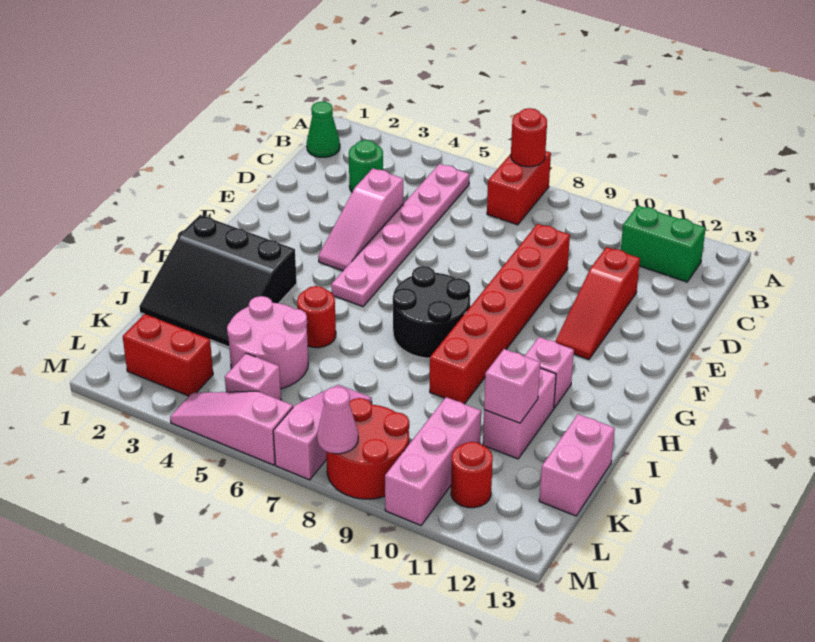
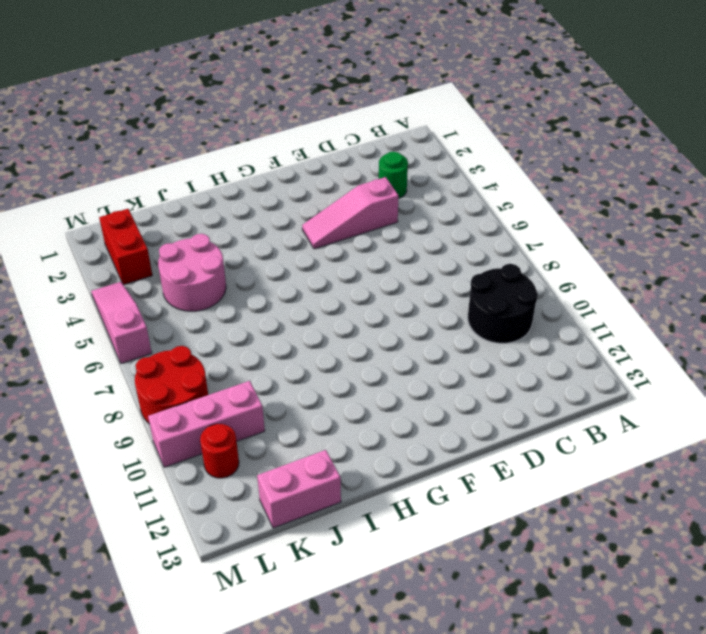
black 2x2 round brick [468,264,538,343] -> black 2x2 round brick moved to [393,266,470,358]
none -> red 1x2 brick [487,151,551,225]
none -> green 1x1 cone [307,102,340,157]
none -> pink 1x6 plate [331,164,469,307]

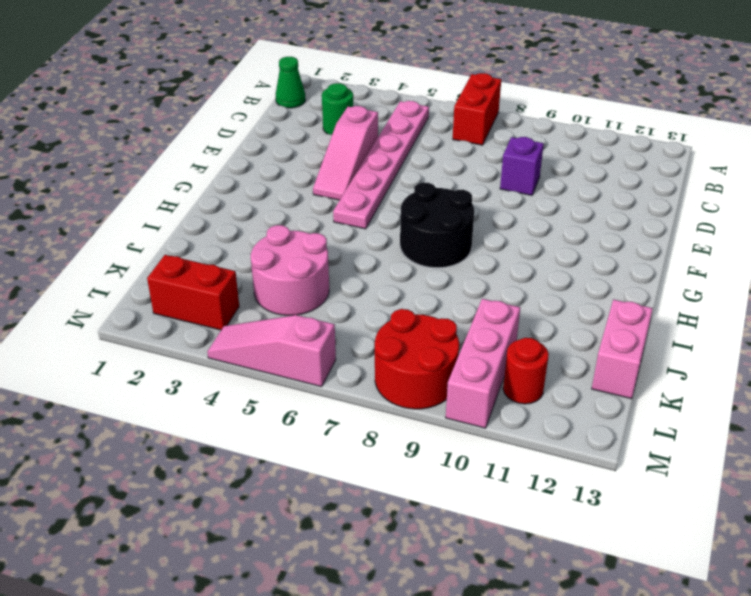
purple 1x1 brick [500,137,544,195] -> red 1x6 brick [430,224,570,404]
none -> green 1x2 brick [621,206,706,282]
none -> red 1x3 slope [555,247,640,360]
none -> black 3x3 slope [139,215,297,347]

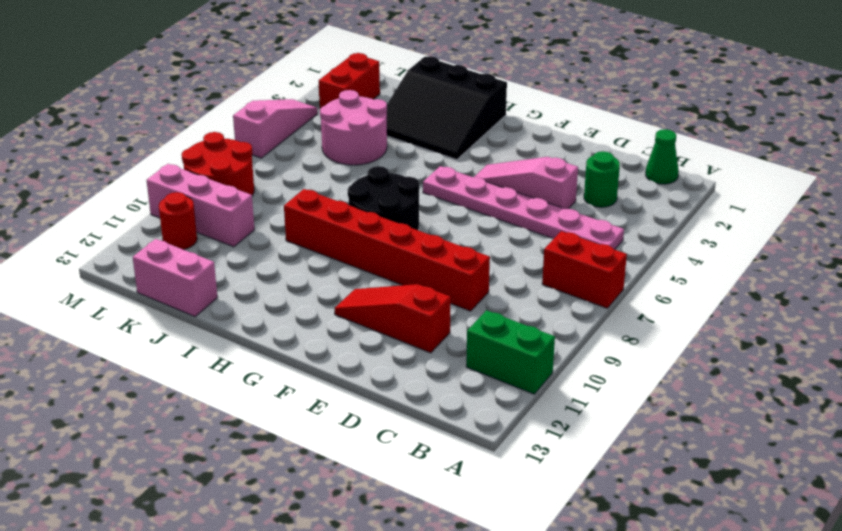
green 1x2 brick [466,310,555,394] -> green 1x2 brick turned to [621,206,706,282]
black 3x3 slope [387,56,507,160] -> black 3x3 slope turned to [139,215,297,347]
none -> pink 1x1 brick [525,337,574,408]
none -> red 1x1 round brick [297,286,336,348]
none -> pink 1x2 brick [483,368,556,459]

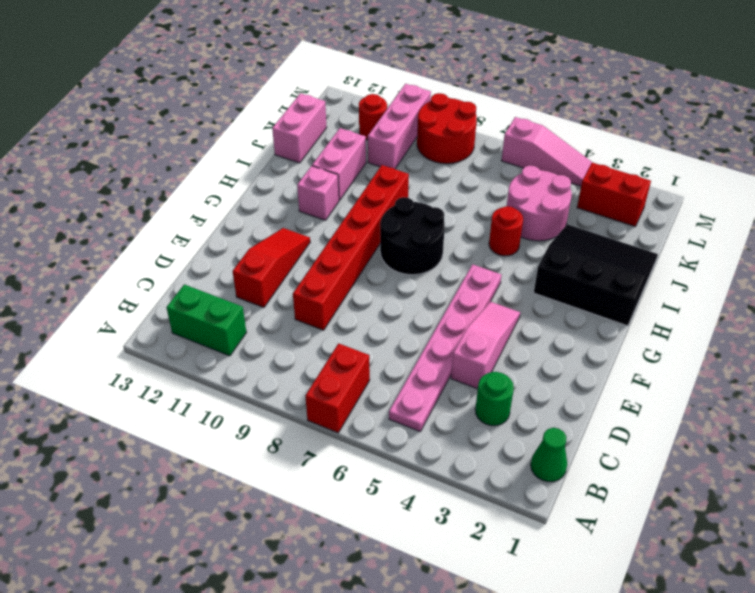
none -> pink 1x3 slope [273,385,372,480]
none -> pink 1x1 brick [225,353,281,400]
none -> red 1x1 round brick [511,108,547,167]

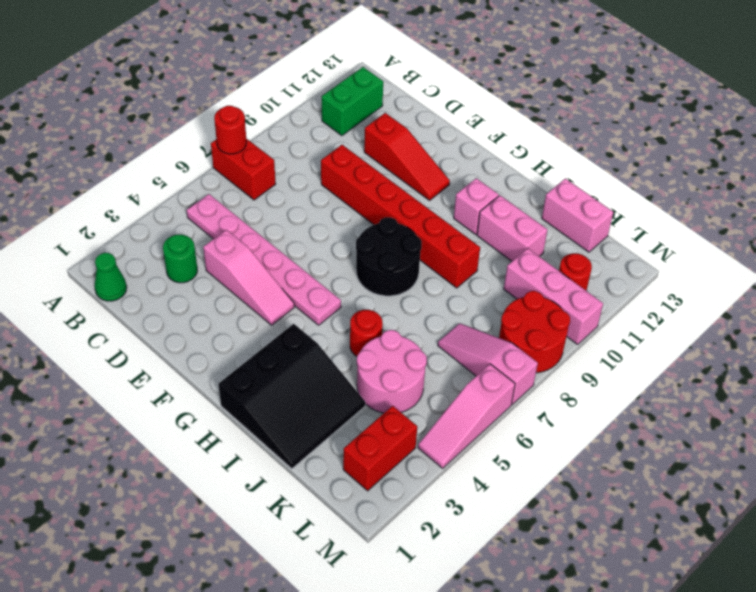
none -> pink 1x1 brick [225,353,281,400]
none -> pink 1x1 brick [484,349,540,423]
none -> pink 1x1 cone [317,387,358,454]

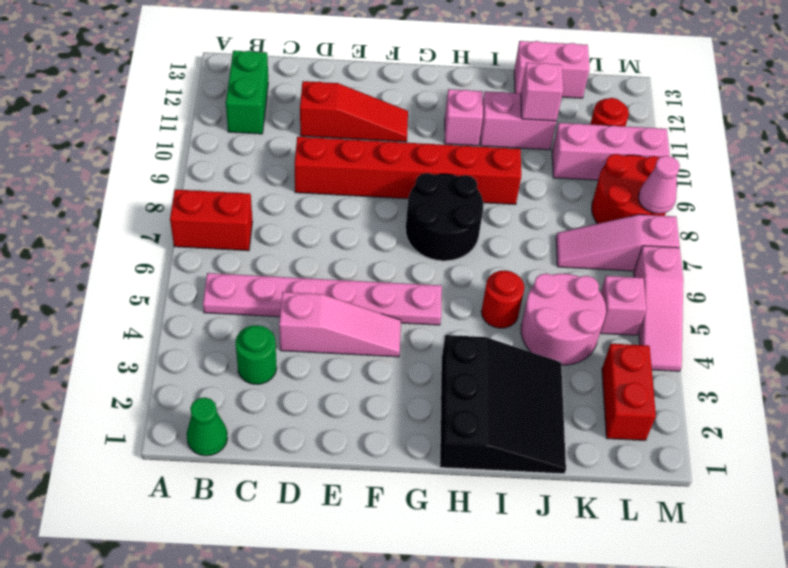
none -> red 1x1 round brick [511,108,547,167]

